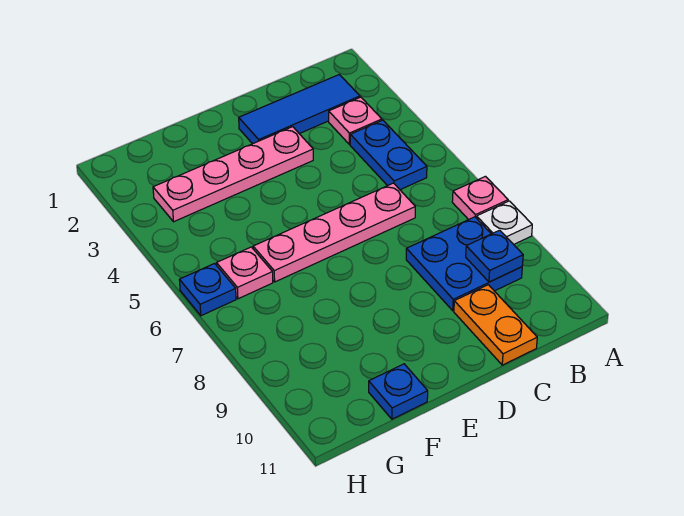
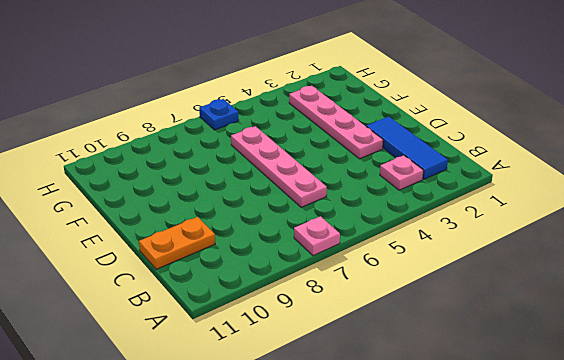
none -> white 1x1 plate [477,201,532,244]
none -> blue 1x2 plate [350,120,427,190]
none -> blue 2x2 plate [406,217,522,311]

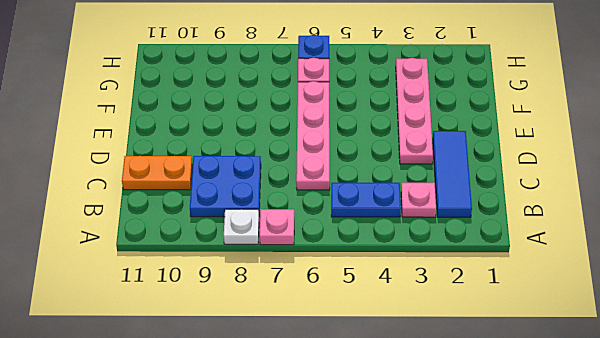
none -> blue 1x1 plate [369,364,428,419]
none -> blue 1x1 plate [466,230,523,282]

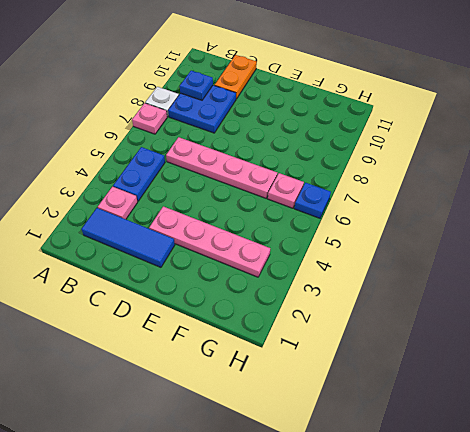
none -> blue 1x1 plate [369,364,428,419]

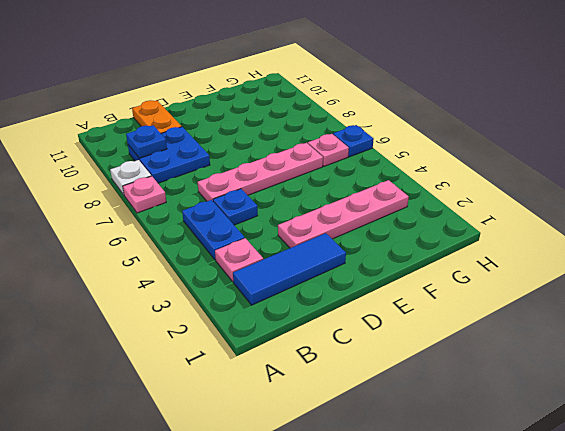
blue 1x1 plate [213,189,258,225] -> blue 1x1 plate moved to [369,364,428,419]

